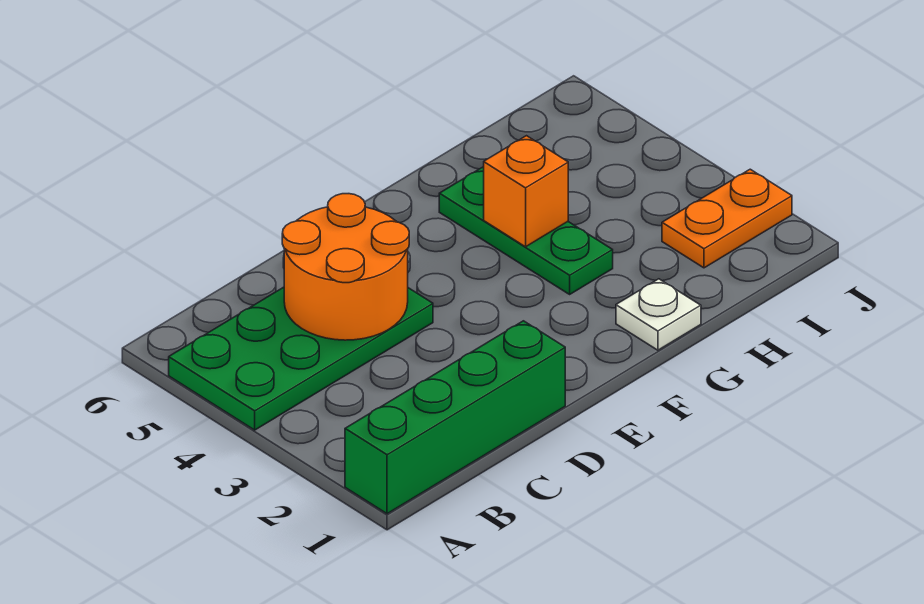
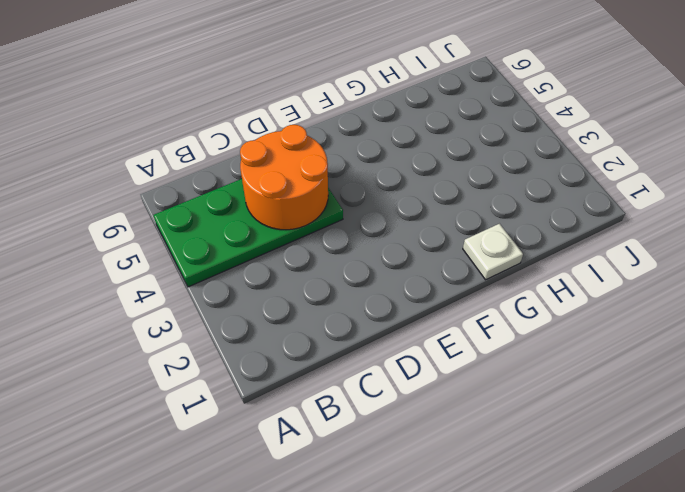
none -> green 1x4 brick [345,321,565,514]
none -> green 1x3 plate [439,167,613,294]

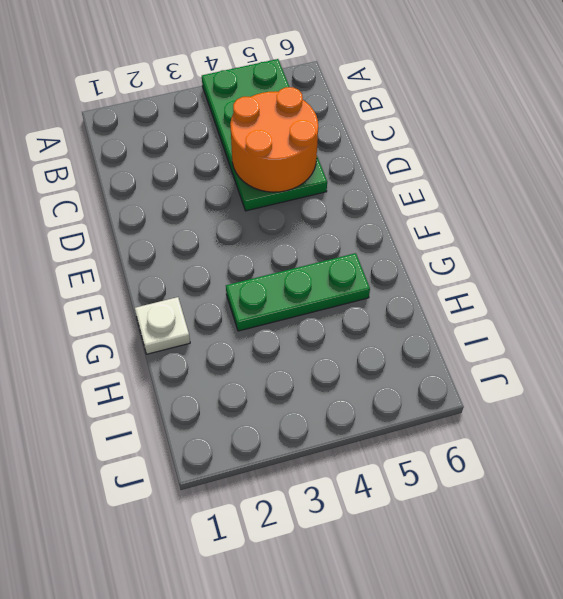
none -> green 1x4 brick [345,321,565,514]
none -> orange 1x2 plate [662,169,792,268]

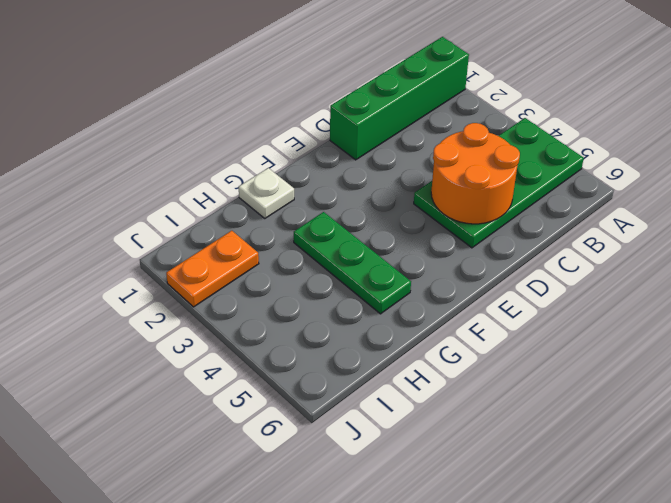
none -> orange 1x1 brick [484,136,568,247]

